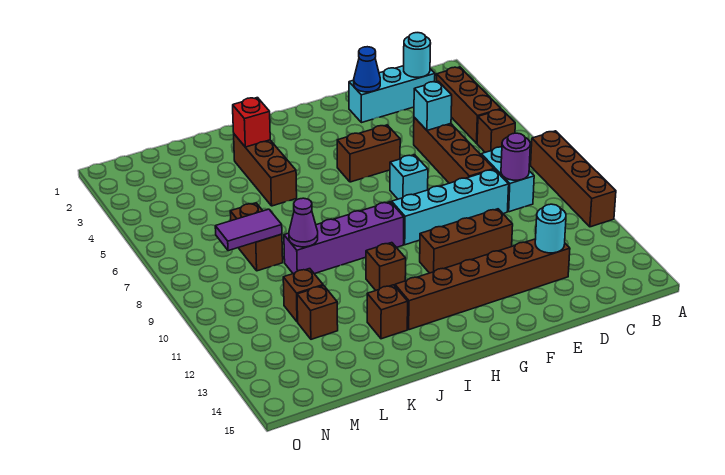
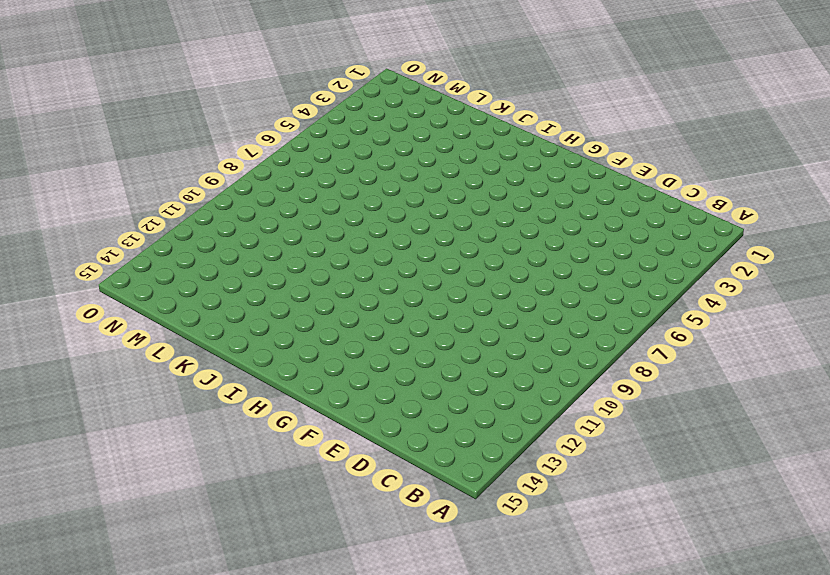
none -> brown 1x4 brick [531,131,616,227]
none -> brown 1x3 brick [437,67,501,143]
none -> brown 1x1 brick [477,109,515,152]

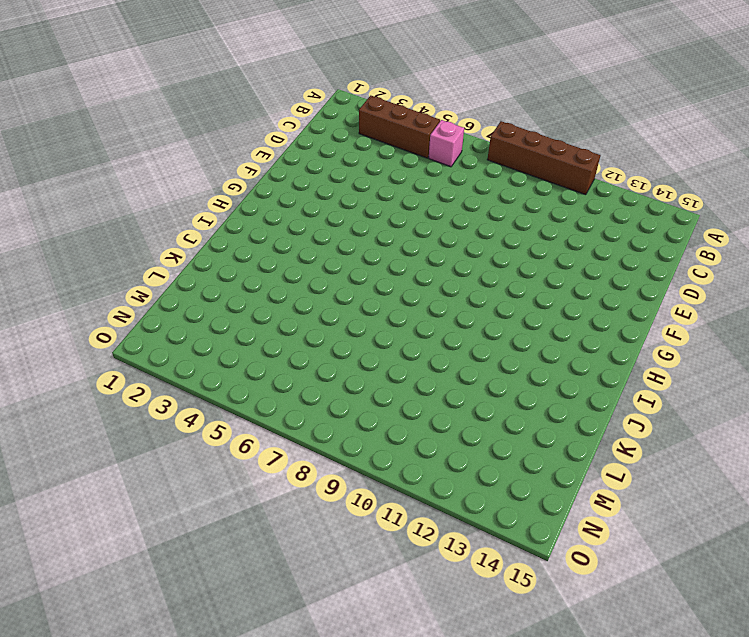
pink 1x1 brick [429,120,464,167] -> brown 1x1 brick [477,109,515,152]
none -> cyan 1x3 brick [349,66,435,123]
none -> cyan 1x2 brick [481,147,534,212]
none -> brown 1x4 brick [414,117,494,183]

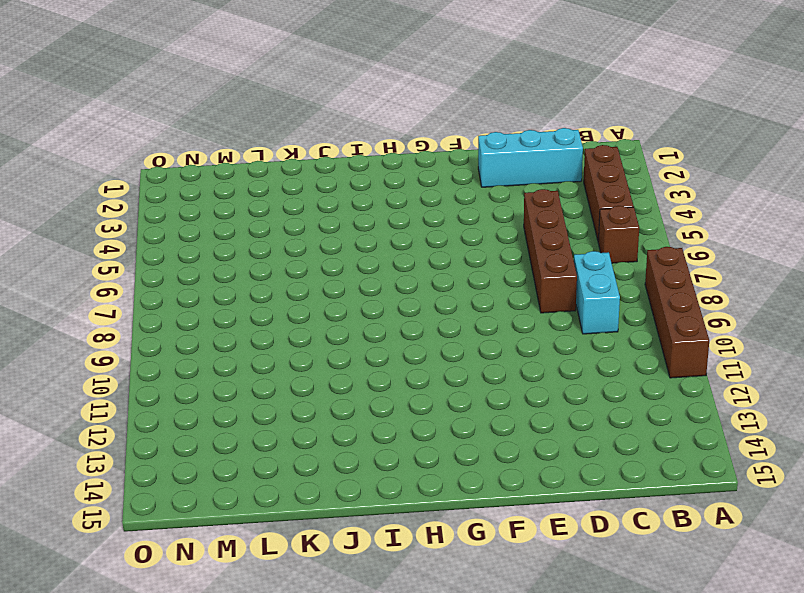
none -> cyan 1x4 brick [391,169,509,245]
none -> brown 1x6 brick [395,239,570,330]
none -> brown 1x3 brick [420,209,513,273]

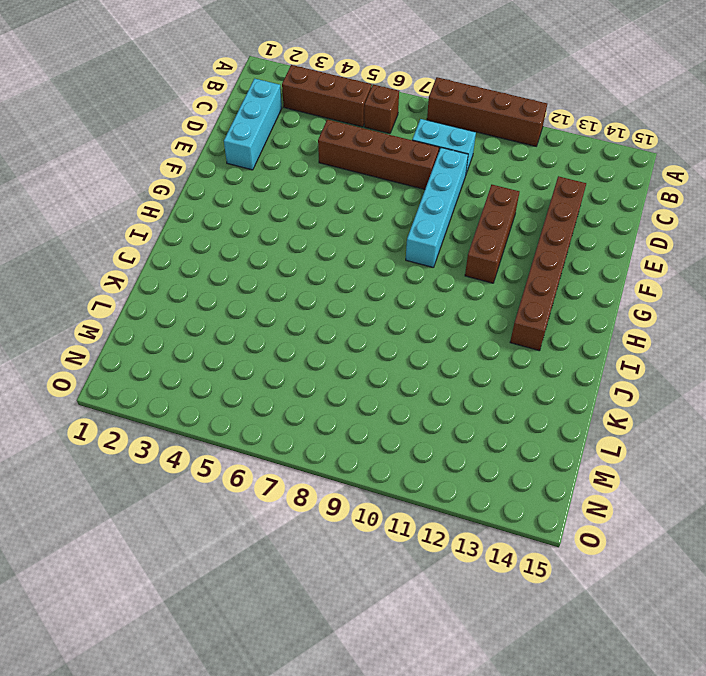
none -> brown 1x2 brick [337,125,400,182]
none -> cyan 1x1 brick [390,155,428,199]
none -> purple 1x4 brick [284,202,404,274]

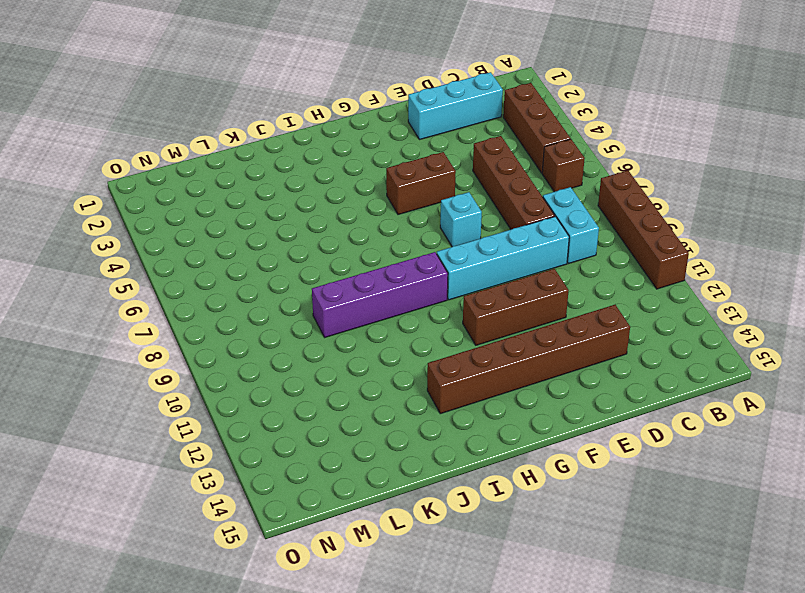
none -> brown 1x1 brick [366,243,406,290]
none -> brown 1x3 brick [234,134,297,206]
none -> brown 1x1 brick [367,285,408,339]

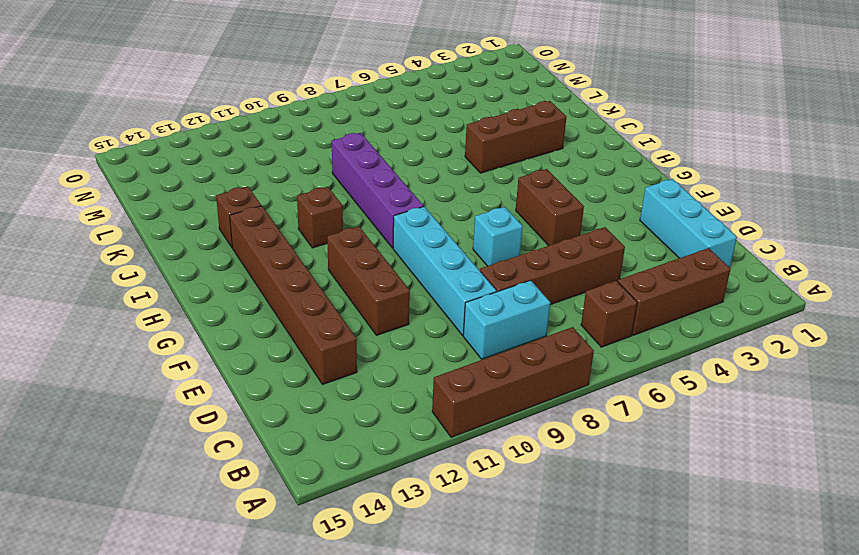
none -> brown 1x2 brick [230,203,283,271]
none -> brown 1x1 brick [283,269,323,322]
none -> brown 1x1 brick [297,286,338,339]

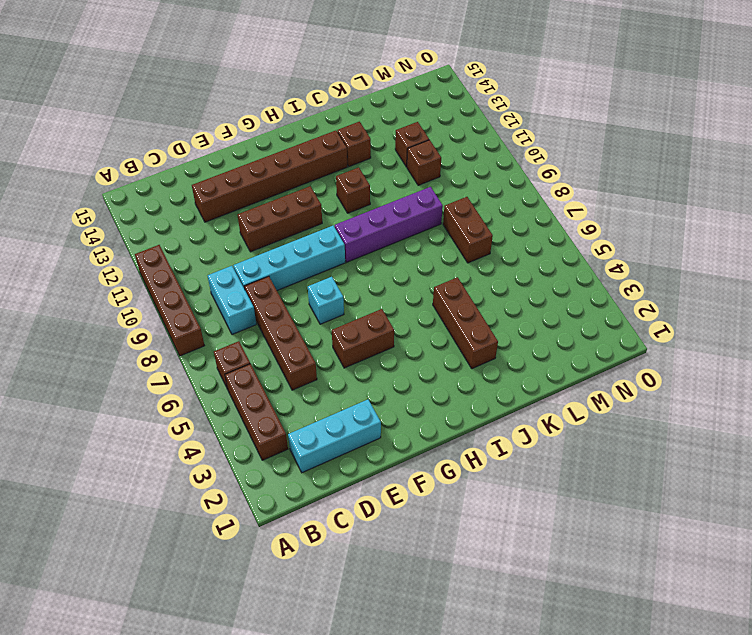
none -> cyan 1x1 round brick [404,33,431,77]
none -> purple 1x1 round brick [501,133,530,180]
none -> cyan 1x1 brick [414,81,452,130]

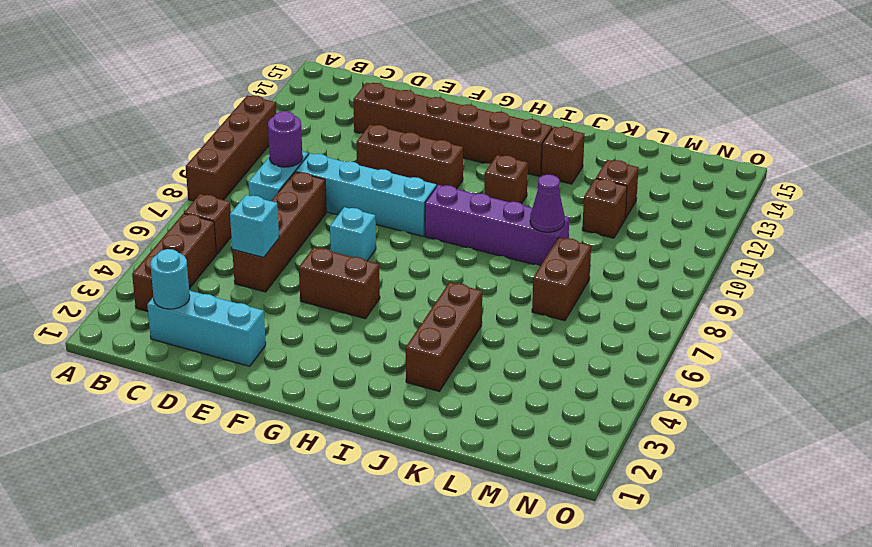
none -> cyan 1x1 round brick [535,204,566,253]
none -> blue 1x1 cone [354,47,380,92]
none -> red 1x1 brick [233,98,270,147]

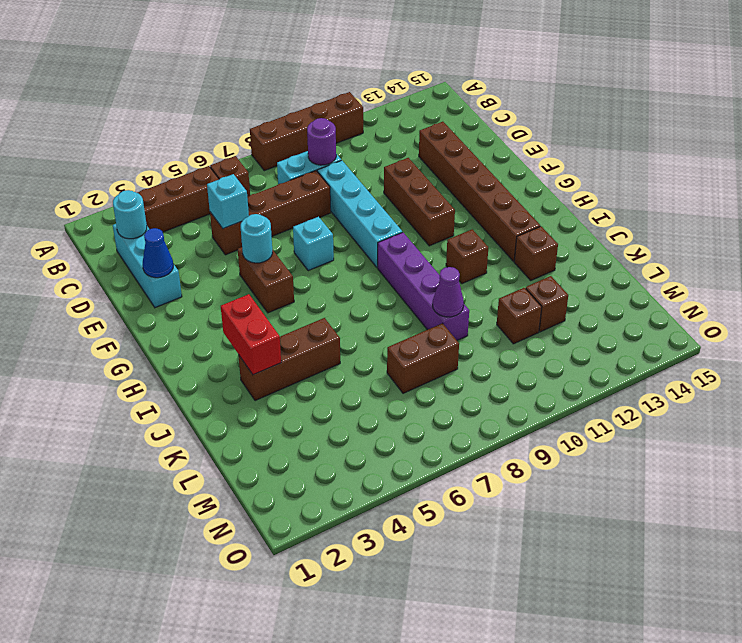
cyan 1x1 round brick [241,214,272,263] -> cyan 1x1 round brick moved to [535,204,566,253]
red 1x2 brick [221,294,281,375] -> red 1x1 brick [233,98,270,147]
none -> purple 1x2 tile [215,209,282,251]

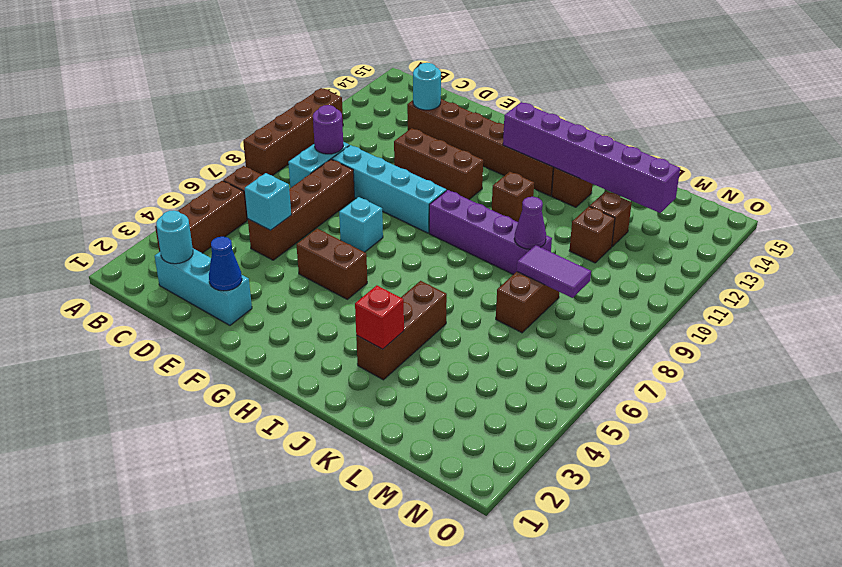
purple 1x6 brick [503,102,680,213] -> none

